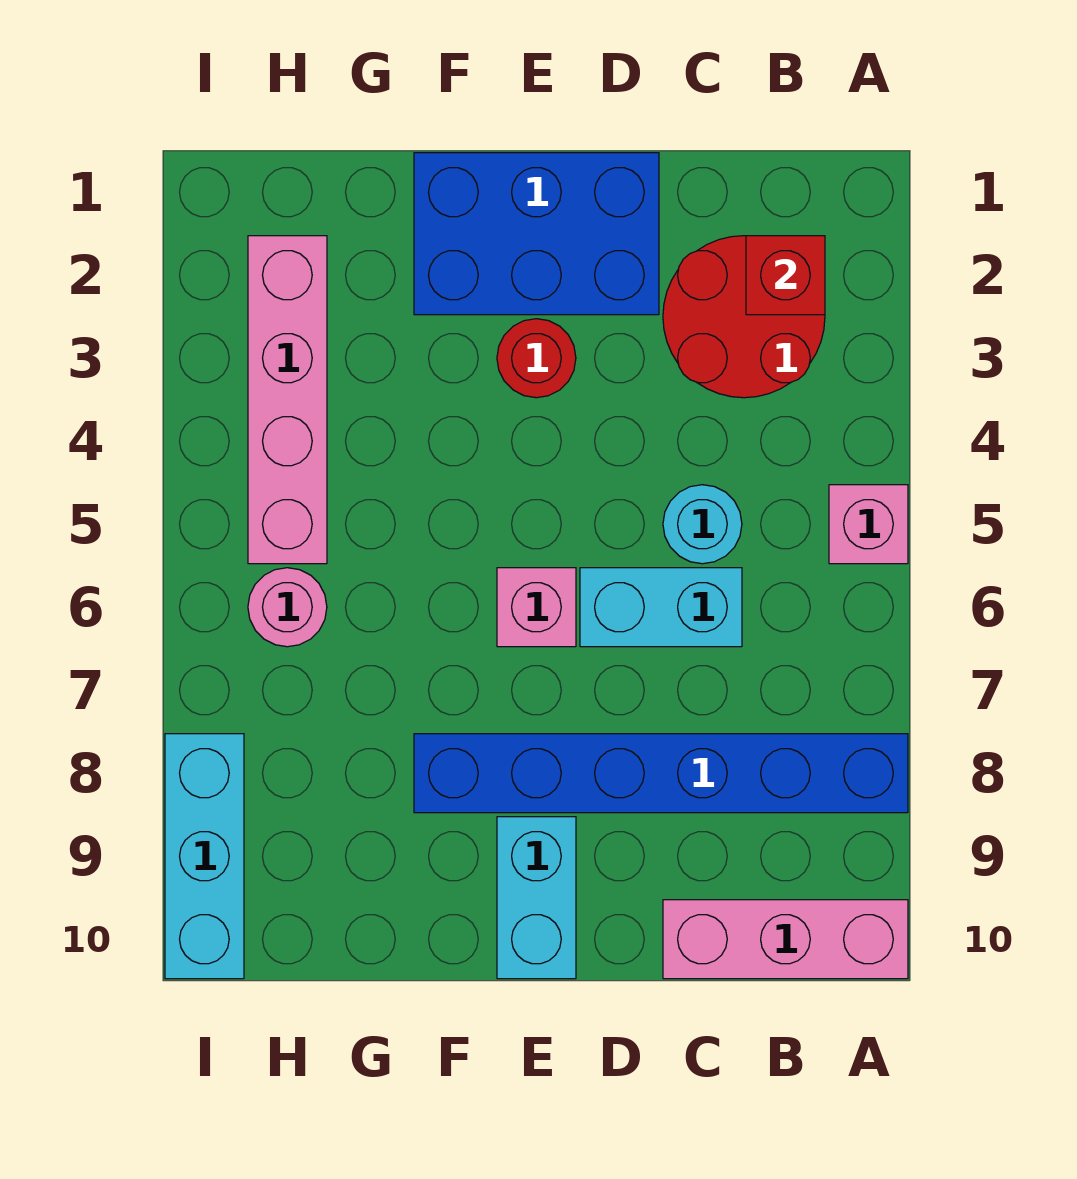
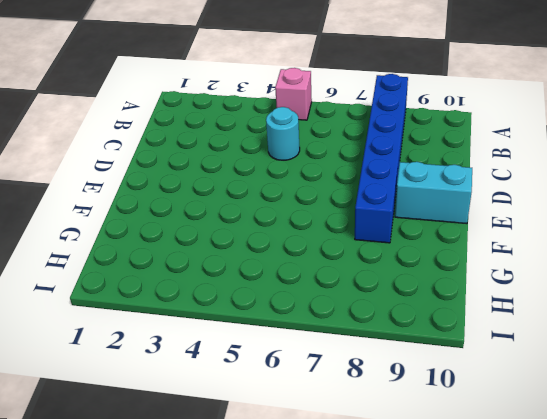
none -> pink 1x3 brick [663,900,908,979]
none -> red 2x2 round brick [663,236,825,398]
none -> cyan 1x2 brick [580,568,742,647]

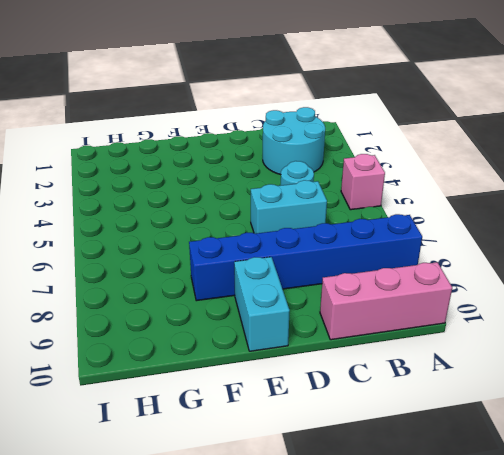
cyan 2x2 round brick [263,107,325,175] -> red 2x2 round brick [663,236,825,398]
none -> blue 2x3 brick [414,153,659,315]
none -> red 1x1 round brick [497,319,576,398]
none -> pink 1x1 brick [497,568,576,647]

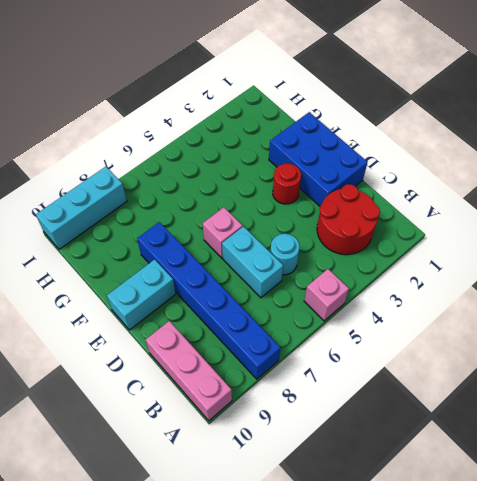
none -> pink 1x4 brick [248,236,327,564]
none -> pink 1x1 round brick [248,568,327,647]
none -> red 1x1 brick [746,236,825,315]

